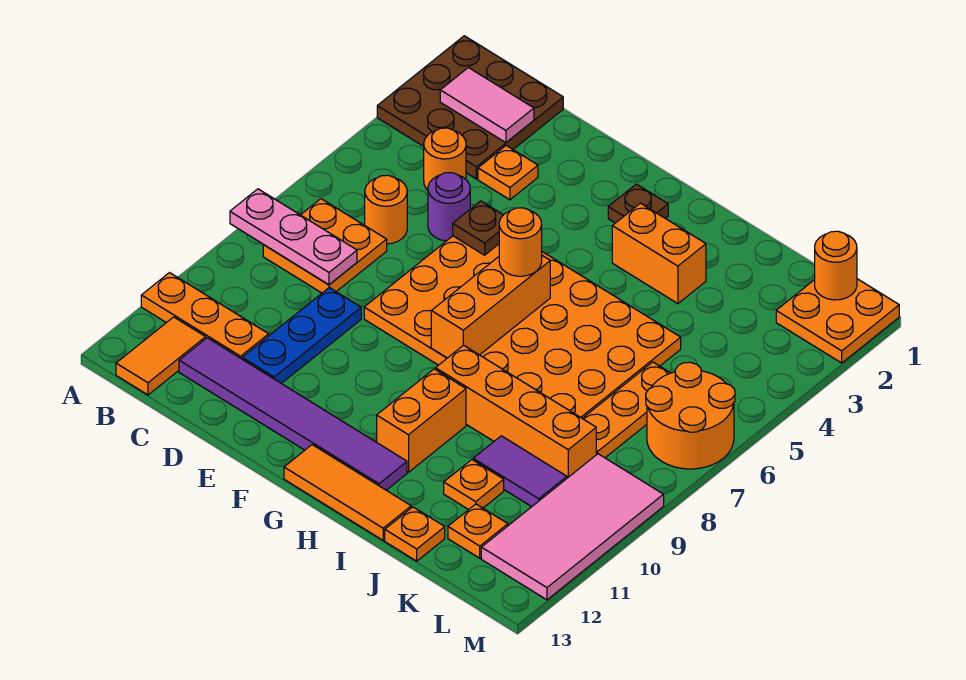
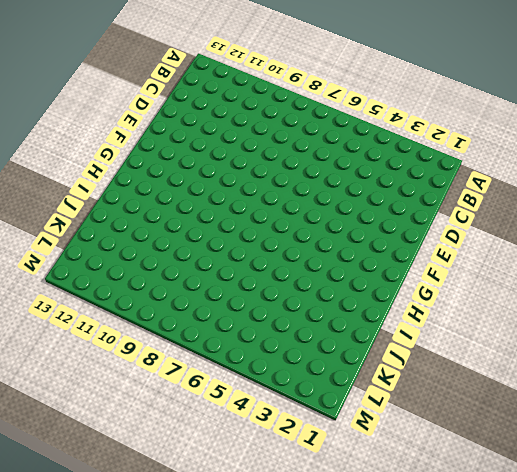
none -> brown 3x3 plate [377,36,563,179]
none -> orange 1x3 plate [141,273,269,359]
none -> orange 2x2 plate [263,199,387,293]
none -> orange 1x2 tile [116,317,206,395]

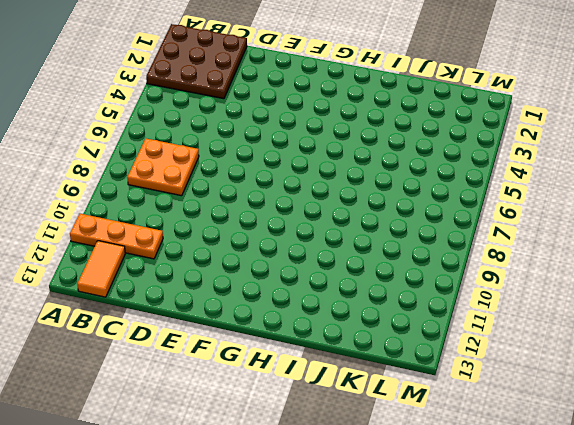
none -> orange 1x1 round brick [424,128,466,190]
none -> orange 1x1 round brick [365,175,407,244]
none -> purple 1x6 tile [179,338,407,490]
none -> orange 1x1 plate [478,146,538,200]

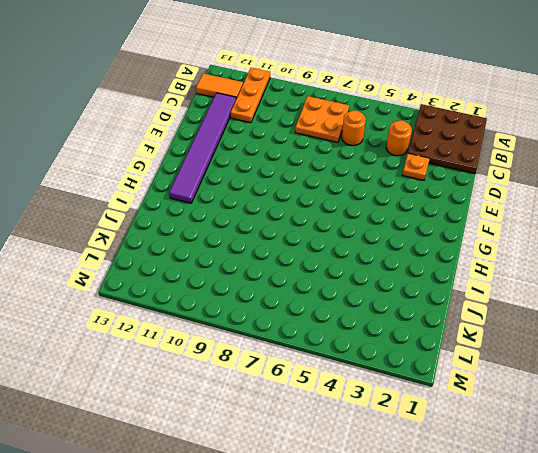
none -> purple 1x1 round brick [428,173,470,241]
none -> blue 1x3 plate [242,288,361,384]
none -> orange 4x6 plate [364,236,681,418]
none -> brown 1x1 plate [608,184,668,223]

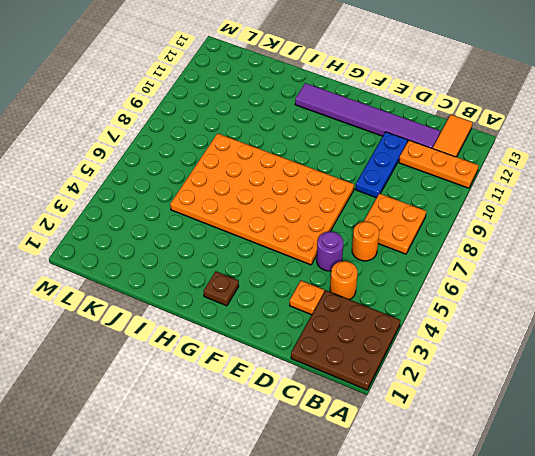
none -> orange 1x3 tile [284,445,411,540]
none -> orange 1x2 brick [612,203,706,304]
none -> orange 1x4 brick [436,345,596,478]
none -> orange 1x2 brick [377,369,466,472]

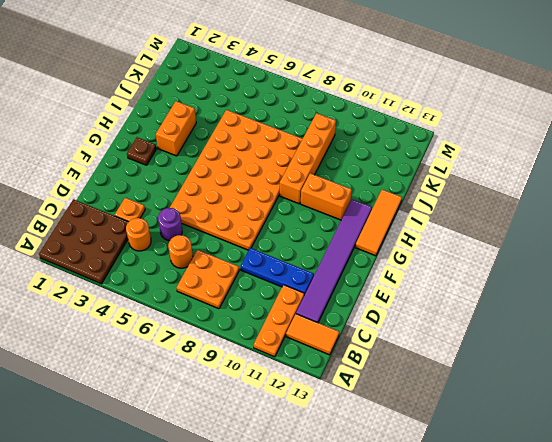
none -> purple 1x2 tile [473,436,567,507]
none -> orange 1x1 plate [444,460,504,510]
none -> orange 1x1 plate [385,507,445,561]
none -> orange 1x3 plate [582,362,670,458]

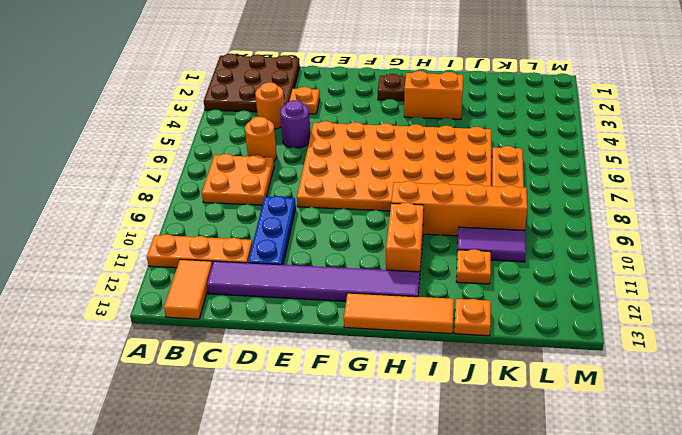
none -> orange 1x1 plate [448,504,508,558]
none -> orange 2x2 plate [776,279,899,363]
none -> orange 2x2 round brick [646,362,735,469]
none -> pink 2x4 tile [481,454,664,600]

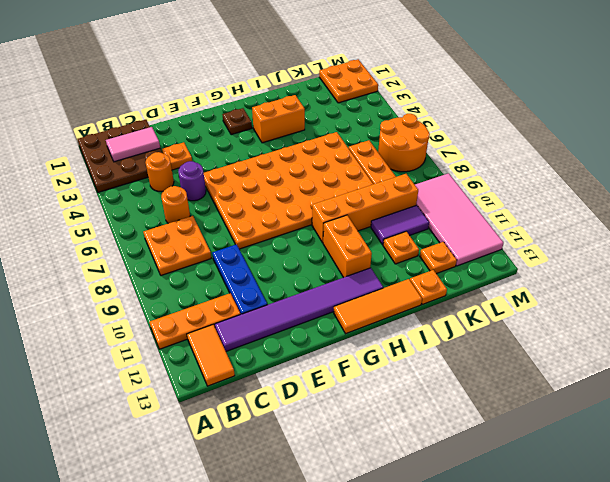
none -> pink 1x3 plate [230,189,357,285]
none -> brown 1x1 plate [453,201,503,255]
none -> orange 1x3 brick [431,256,550,358]
none -> orange 1x1 round brick [815,231,857,300]

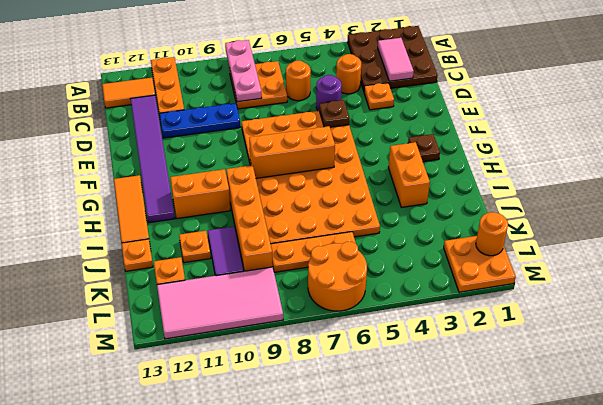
none -> orange 1x1 round brick [499,208,542,276]

